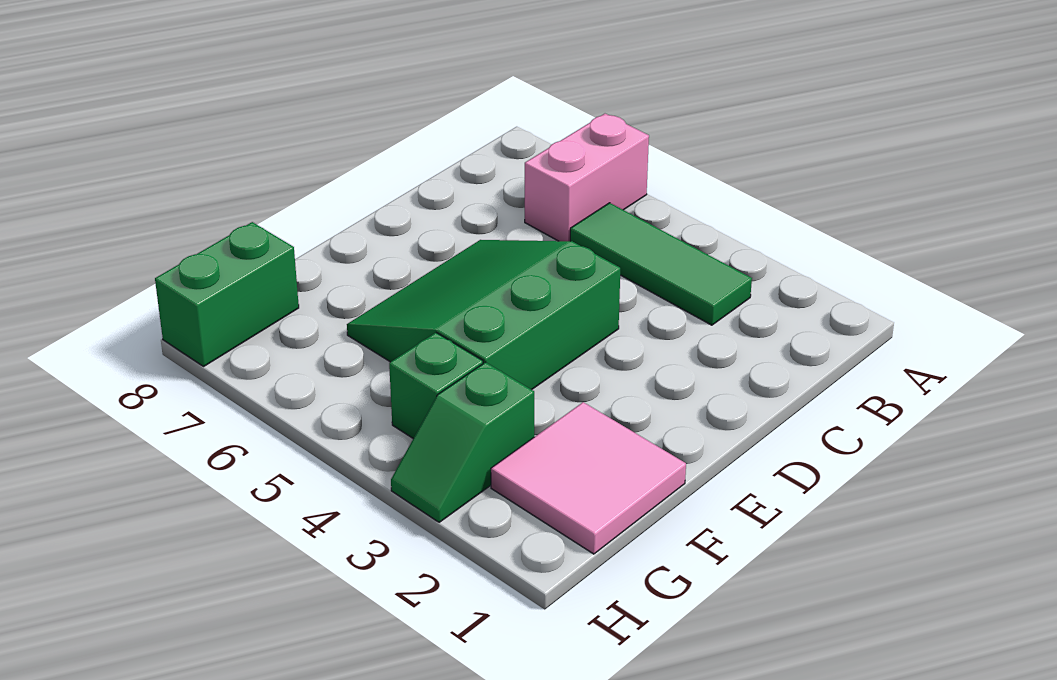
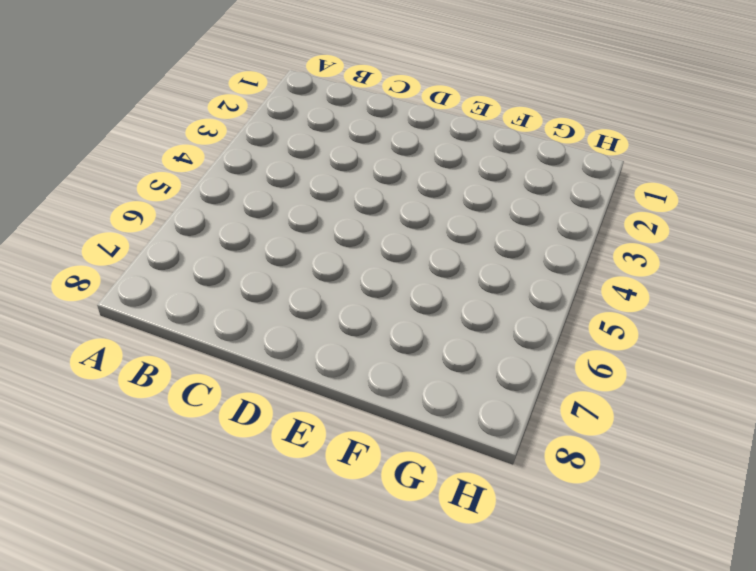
none -> pink 1x2 brick [525,114,649,241]
none -> green 1x3 tile [570,203,752,325]

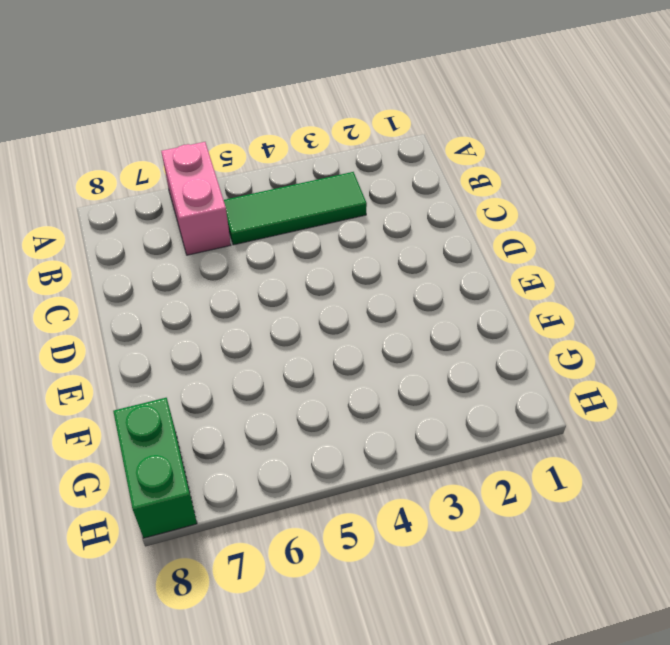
none -> green 3x3 slope [347,240,620,390]
none -> pink 2x2 tile [491,402,686,554]

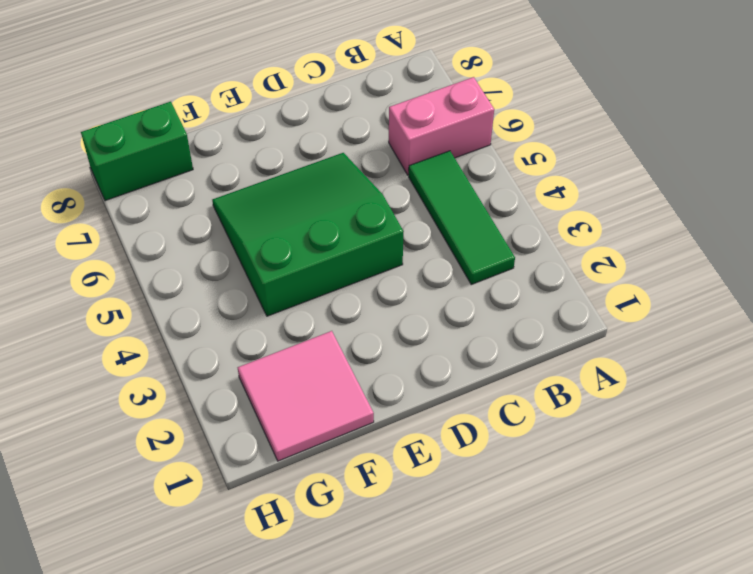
none -> green 1x2 slope [391,362,534,522]
none -> green 1x1 brick [389,333,483,438]

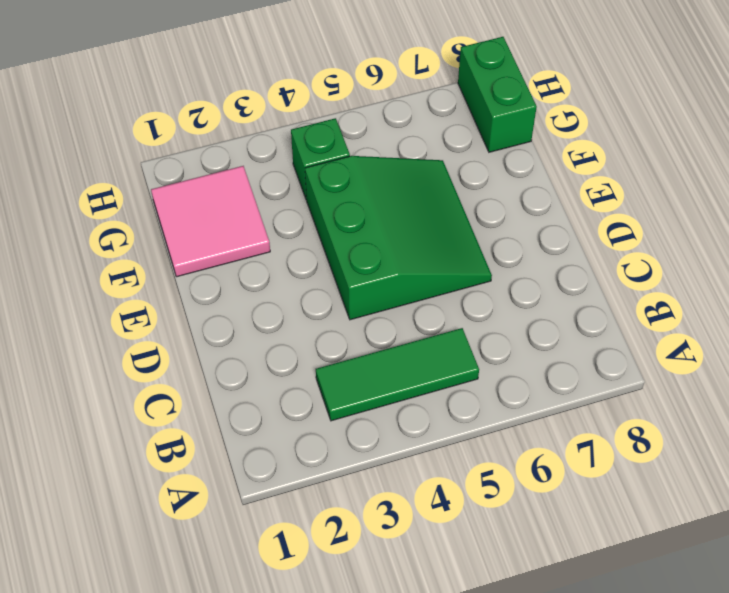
none -> pink 1x2 brick [525,114,649,241]
none -> green 1x2 slope [391,362,534,522]

